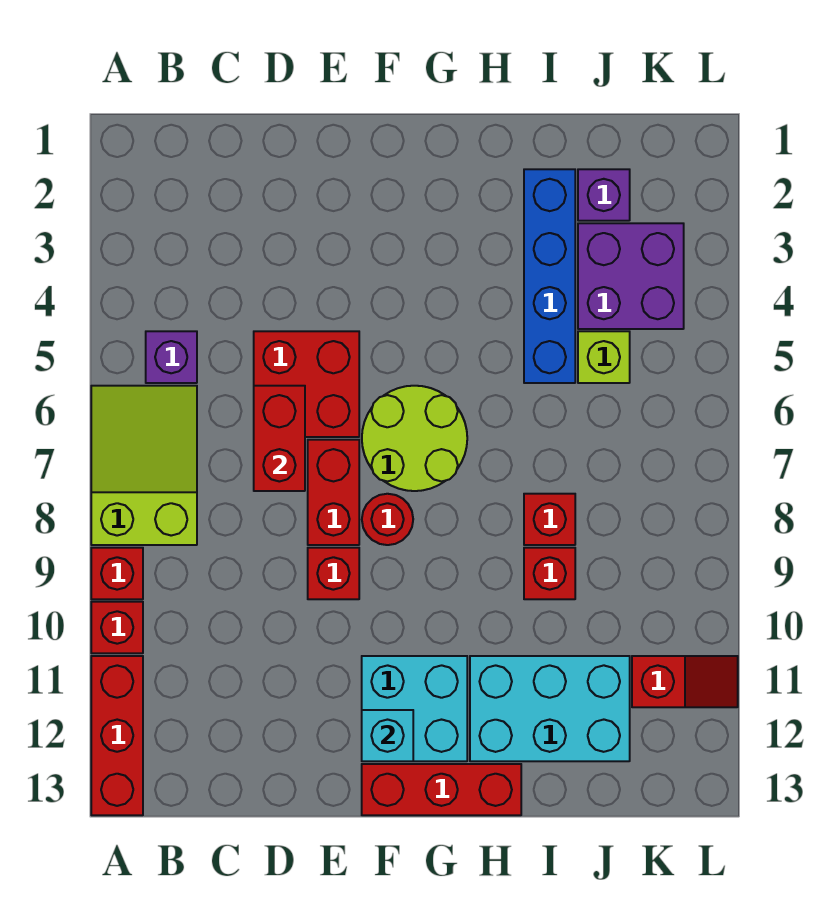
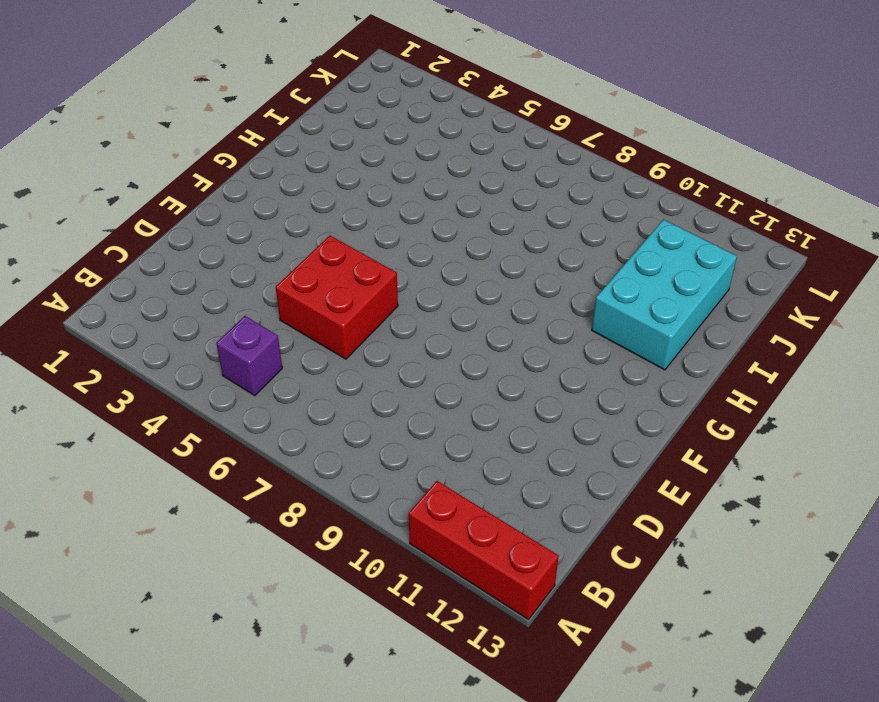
none -> lime 2x3 slope [91,386,197,545]
none -> red 1x1 brick [91,548,143,599]
none -> red 1x1 brick [91,602,143,653]

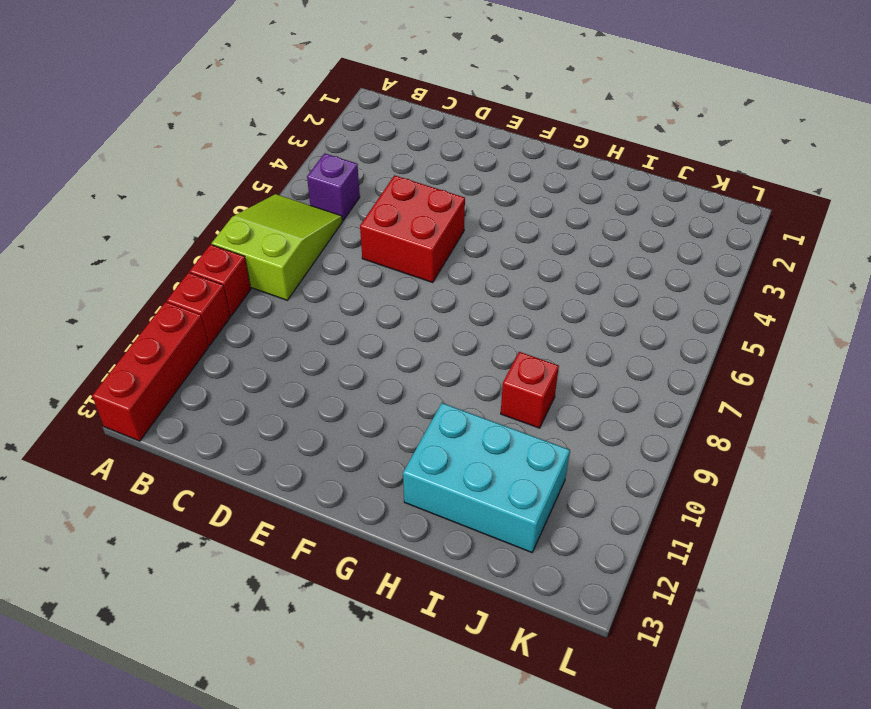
none -> red 1x2 brick [308,440,359,545]
none -> red 1x1 brick [308,548,359,599]
none -> lime 2x2 round brick [362,386,467,491]

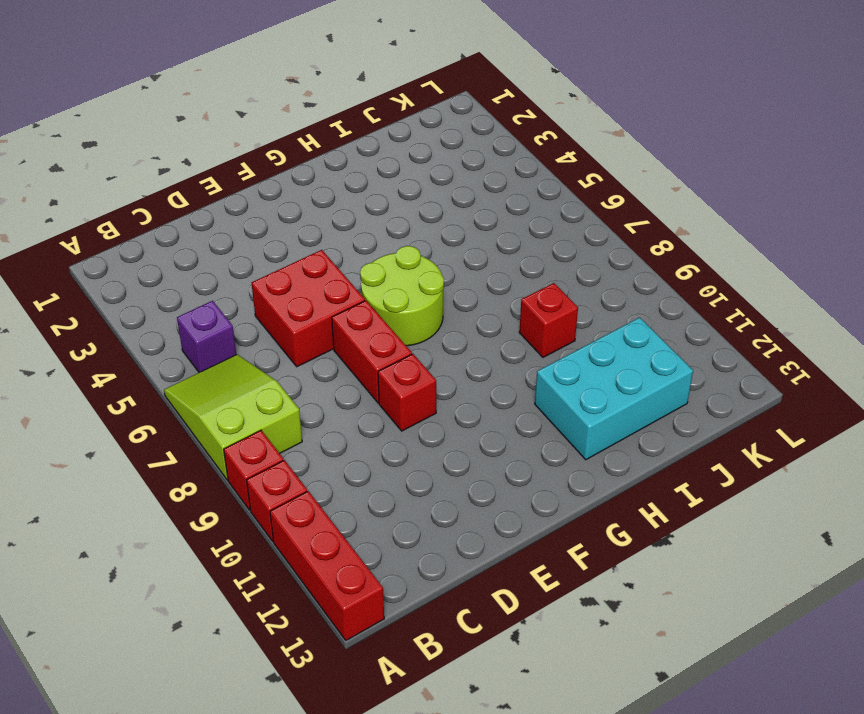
none -> red 1x1 round brick [362,494,413,545]
none -> cyan 2x2 brick [362,656,467,761]
none -> red 1x3 brick [362,764,521,815]

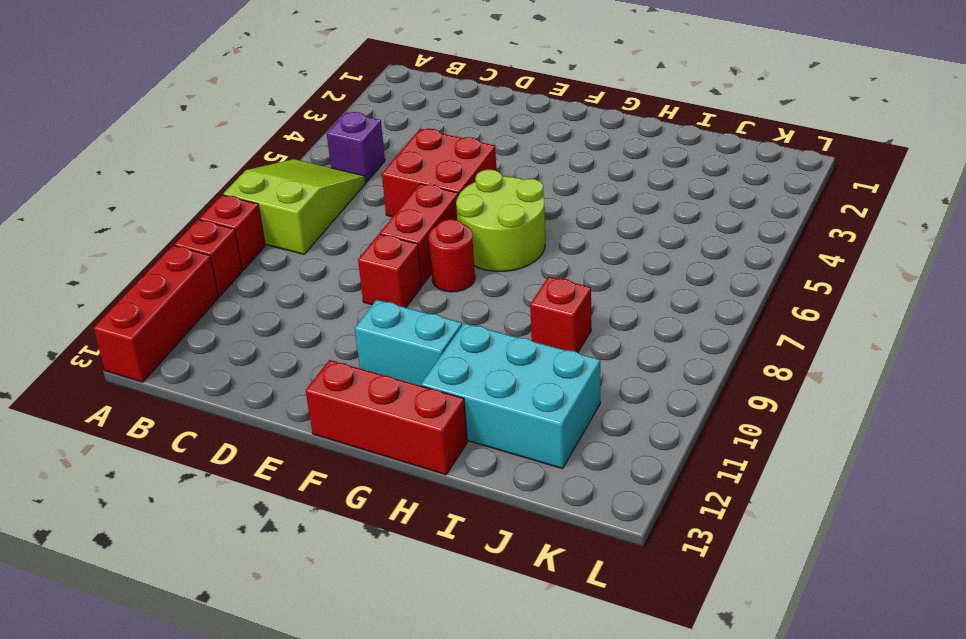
cyan 1x2 brick [355,300,462,386] -> cyan 2x2 brick [362,656,467,761]
none -> blue 1x4 brick [524,169,575,383]
none -> red 1x1 brick [524,494,575,545]
none -> purple 1x1 brick [578,169,630,221]

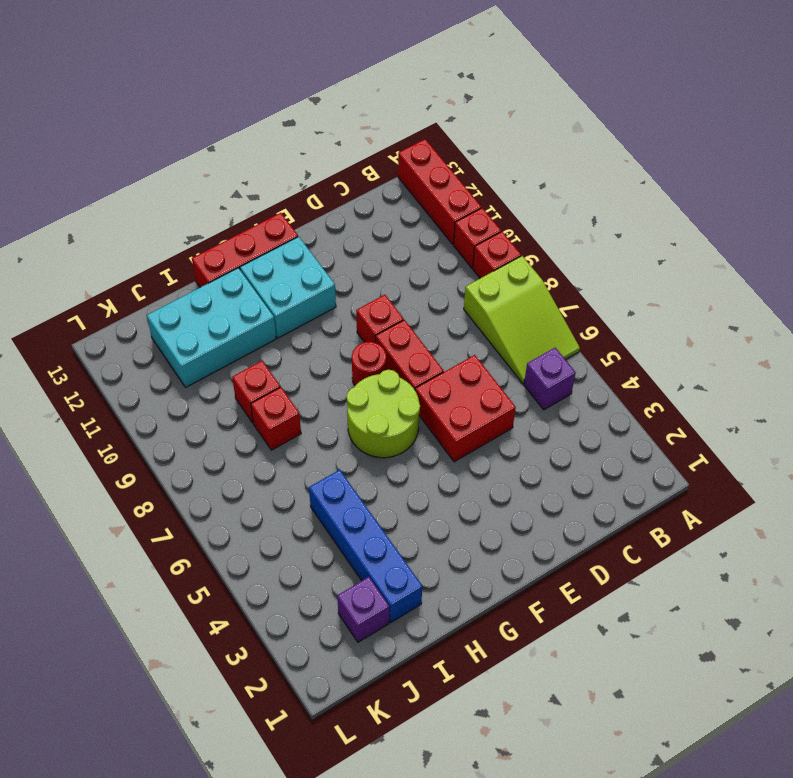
none -> purple 2x2 brick [578,223,684,329]
none -> lime 1x1 brick [578,331,630,383]
none -> red 1x2 slope [632,656,738,707]

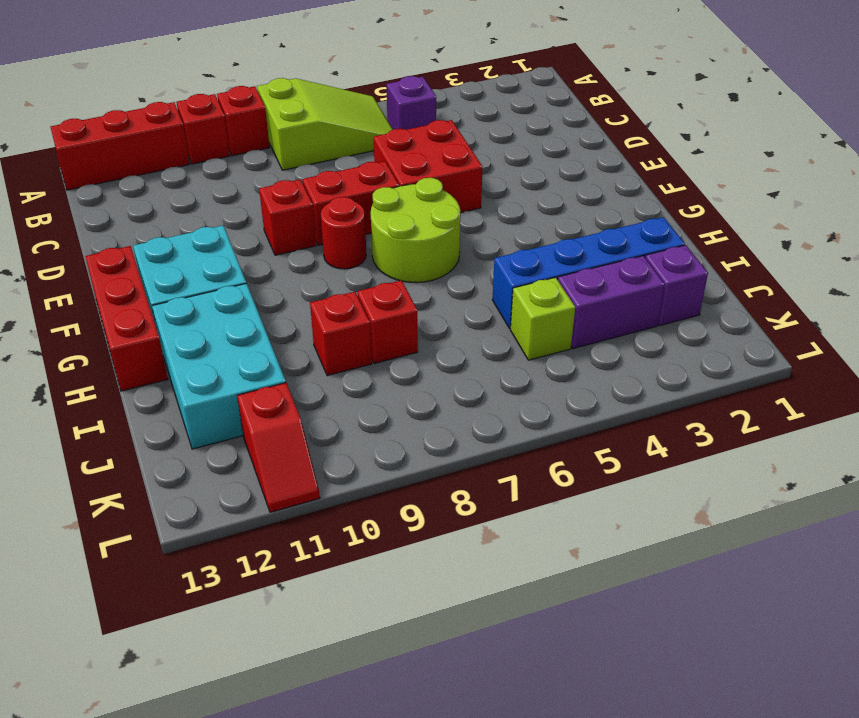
purple 1x2 brick [558,256,665,348] -> purple 2x2 brick [578,223,684,329]
none -> red 1x2 brick [254,386,305,491]
none -> cyan 1x1 brick [362,710,413,761]

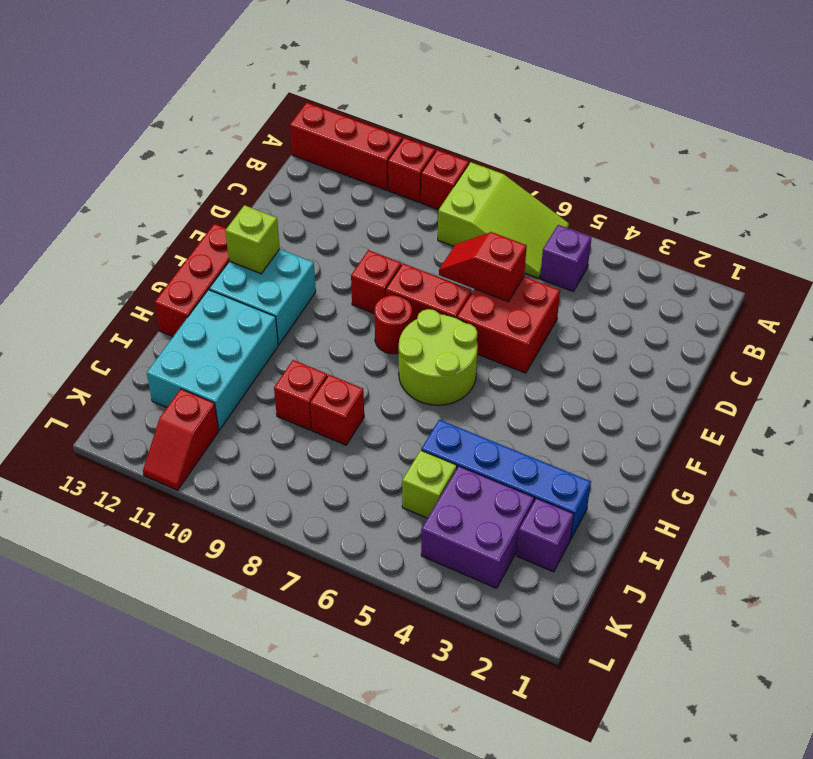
red 1x2 slope [439,232,527,302] -> red 1x2 brick [254,386,305,491]
lime 1x1 brick [225,205,280,274] -> cyan 1x1 brick [362,710,413,761]

